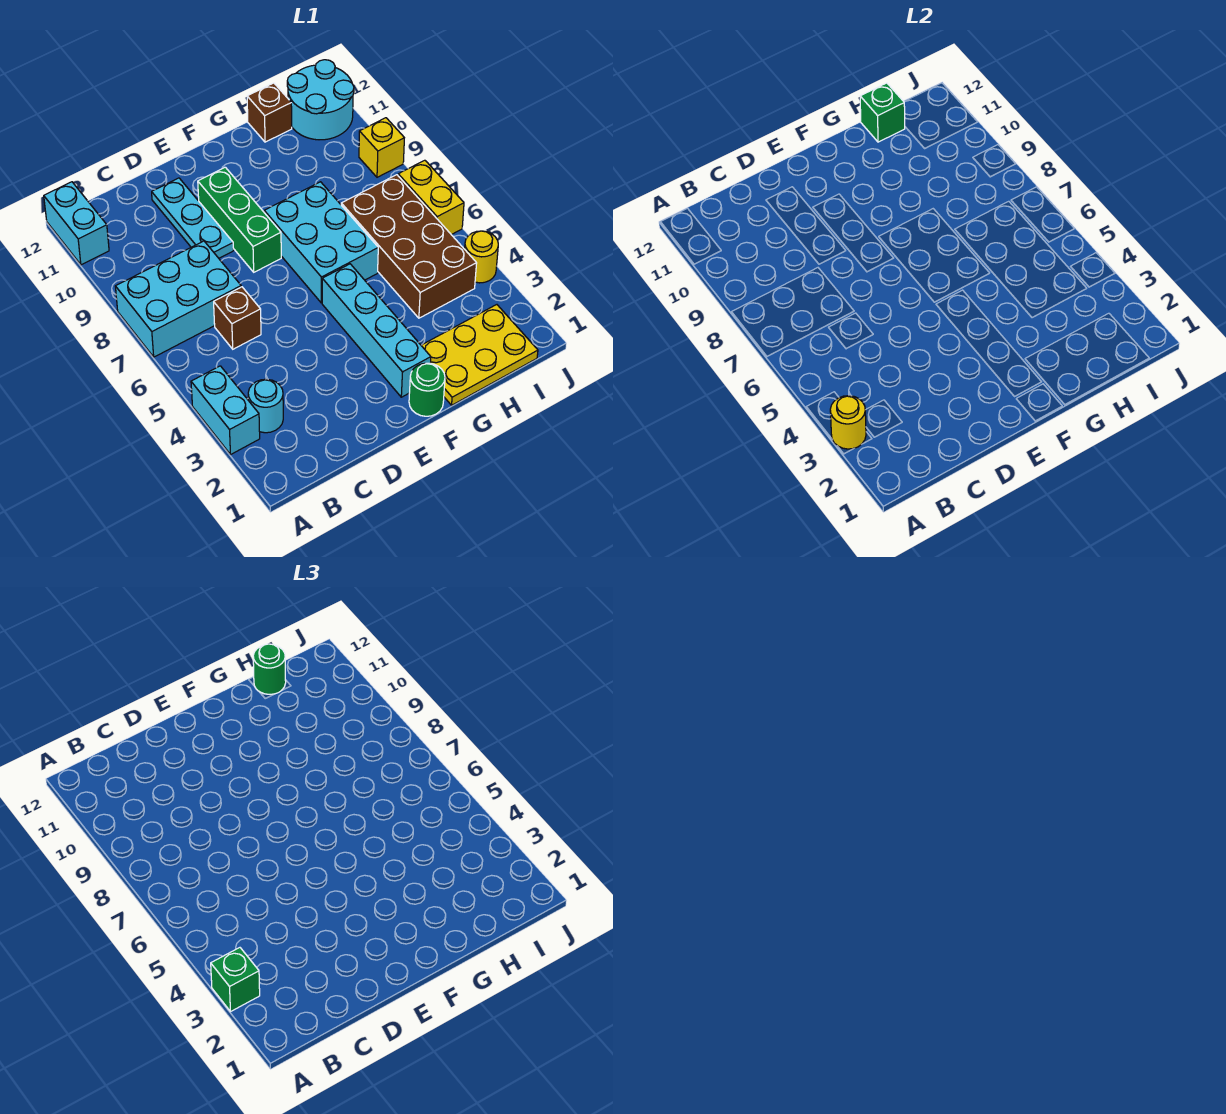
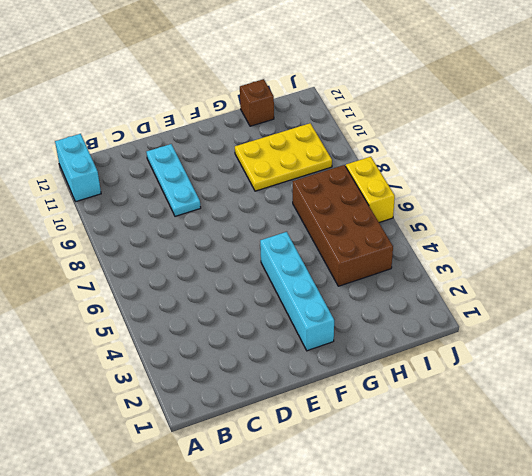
yellow 2x3 plate [235,123,332,191] -> yellow 2x3 plate moved to [421,305,538,405]
none -> cyan 1x2 brick [191,366,260,455]
none -> cyan 2x3 brick [115,241,241,357]
none -> cyan 1x1 round brick [248,379,283,433]

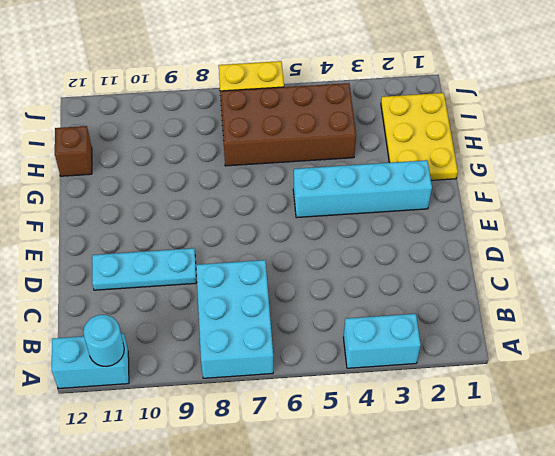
cyan 1x1 round brick [83,315,124,367] -> cyan 1x1 round brick moved to [248,379,283,433]
none -> brown 1x1 brick [214,287,261,349]
none -> green 1x3 brick [198,167,281,272]
none -> green 1x1 round brick [409,363,445,416]

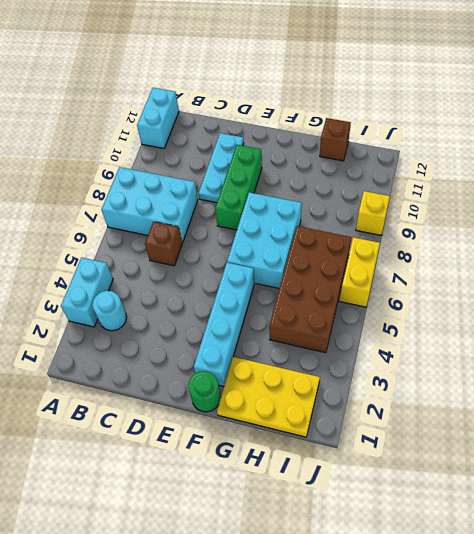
none -> cyan 2x2 round brick [287,60,354,140]
none -> yellow 1x1 round brick [465,231,498,283]
none -> yellow 1x1 round brick [830,396,866,449]

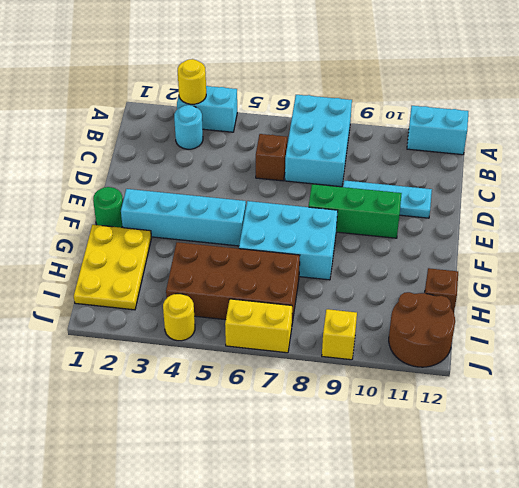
brown 2x2 round brick [389,292,455,367] -> cyan 2x2 round brick [287,60,354,140]
none -> green 1x1 brick [860,83,905,142]
none -> green 1x1 brick [211,948,260,1012]
none -> green 1x1 round brick [253,644,286,694]

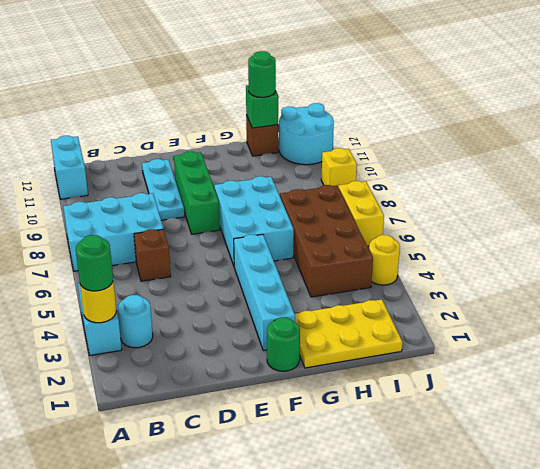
green 1x1 round brick [76,235,113,291] -> green 1x1 brick [211,948,260,1012]

